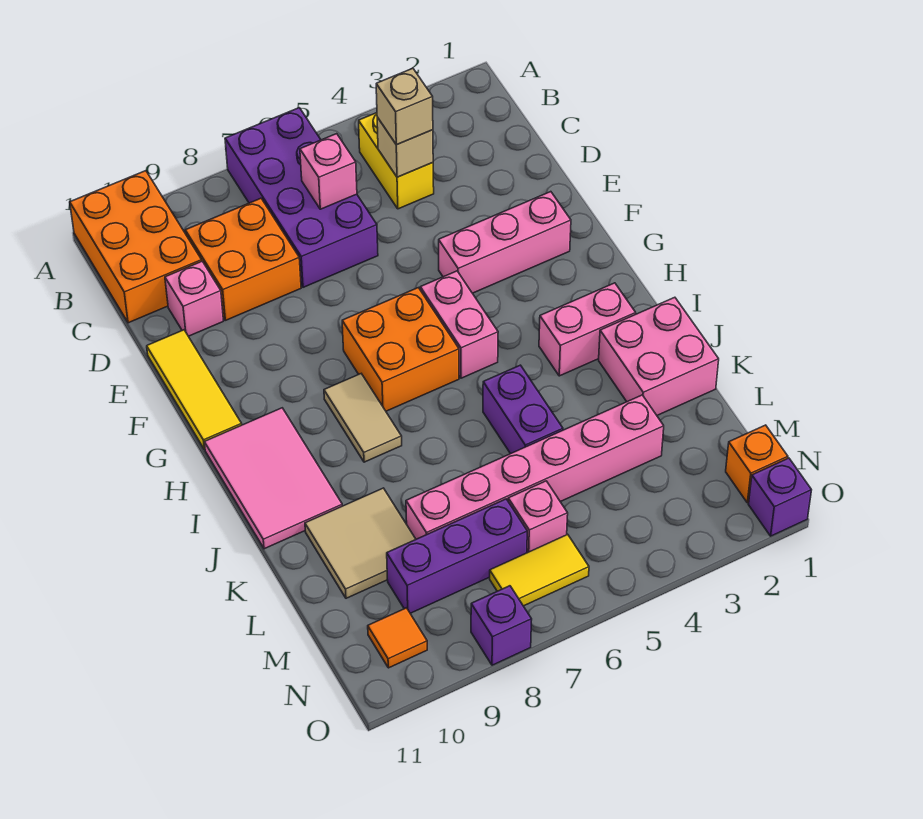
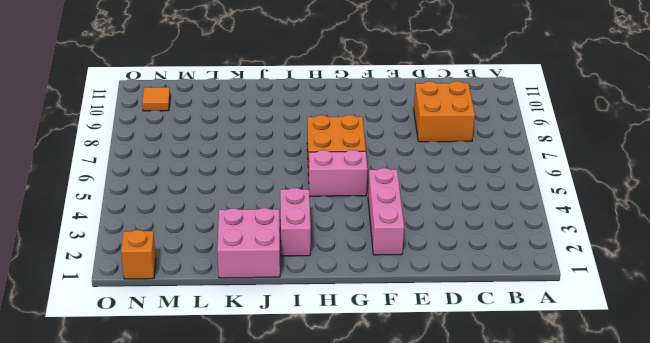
none -> purple 2x4 brick [225,108,378,287]
none -> orange 2x3 brick [70,171,202,323]
none -> yellow 1x2 brick [359,113,434,209]

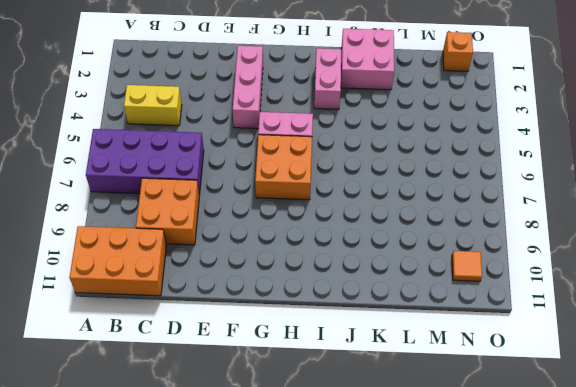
none -> pink 1x1 brick [165,261,223,336]
none -> yellow 1x3 tile [147,330,242,450]
none -> tan 1x2 tile [324,374,402,462]

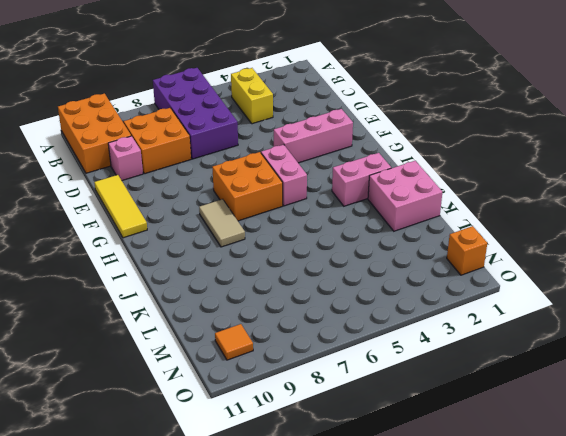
none -> pink 2x3 tile [204,408,342,549]
none -> purple 1x2 brick [483,365,563,454]
none -> tan 2x2 tile [305,488,416,598]

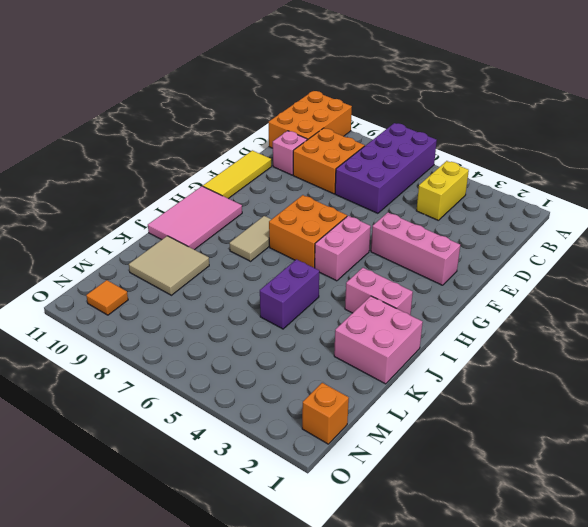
none -> pink 1x6 brick [406,395,664,539]
none -> pink 1x1 brick [508,481,568,553]
none -> purple 1x3 brick [387,499,527,613]

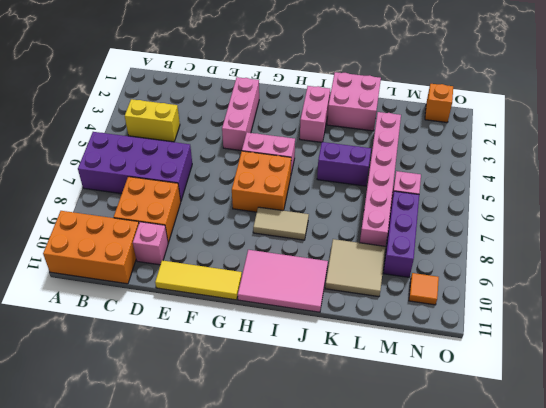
none -> yellow 1x2 tile [490,534,589,606]
none -> purple 1x1 brick [749,458,811,536]
none -> purple 1x1 brick [471,586,532,665]

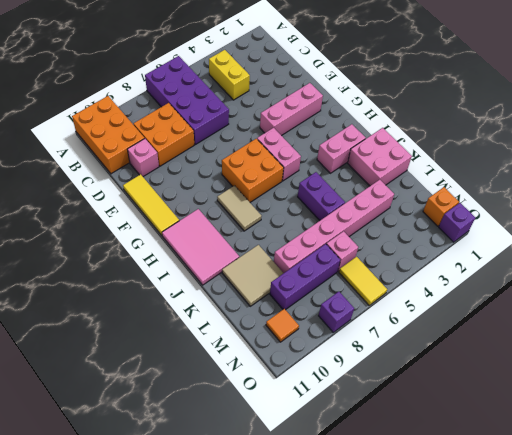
yellow 1x2 tile [339,257,387,305] -> yellow 1x2 tile turned to [490,534,589,606]
none -> tan 1x1 brick [377,117,433,177]
none -> pink 1x1 brick [300,134,357,209]
none -> tan 1x1 brick [376,68,433,145]

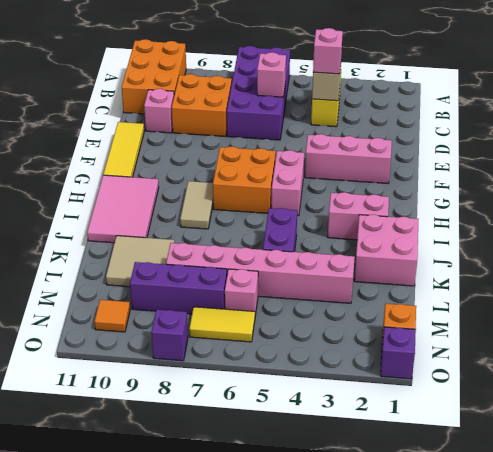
pink 1x1 brick [313,28,343,74] -> tan 1x1 brick [376,68,433,145]

